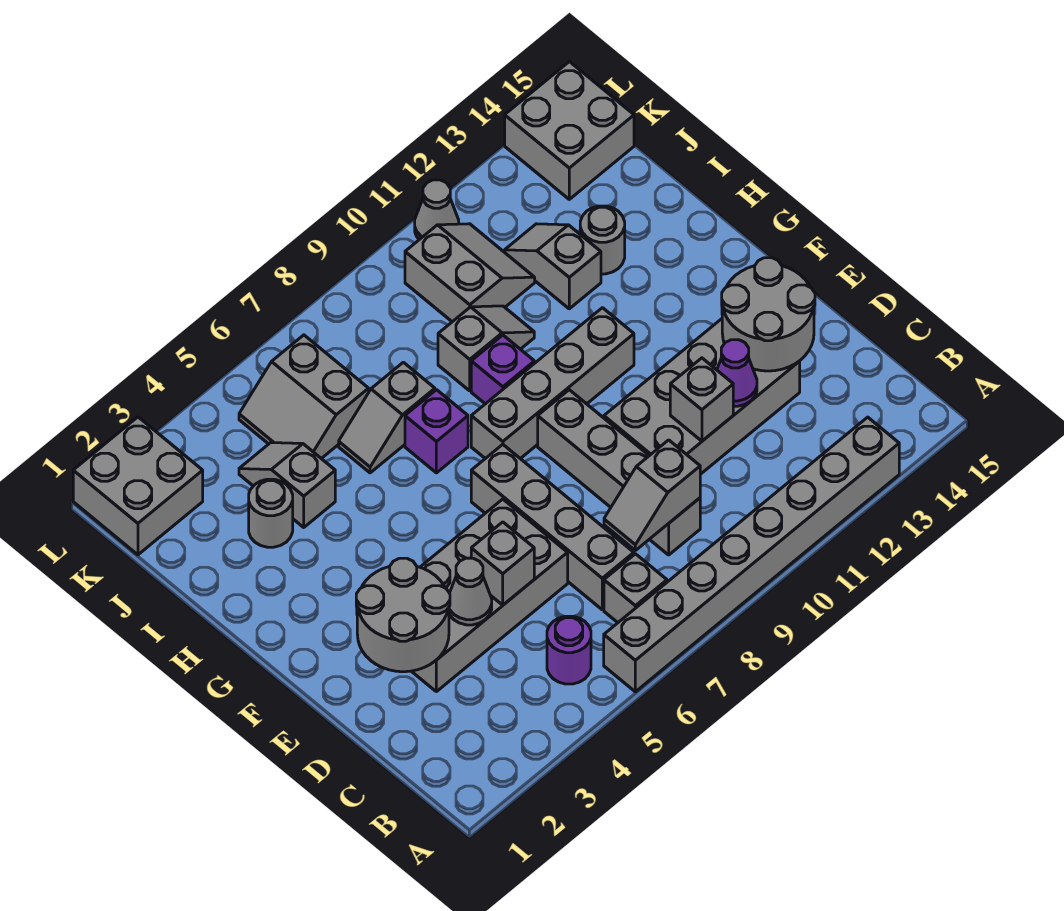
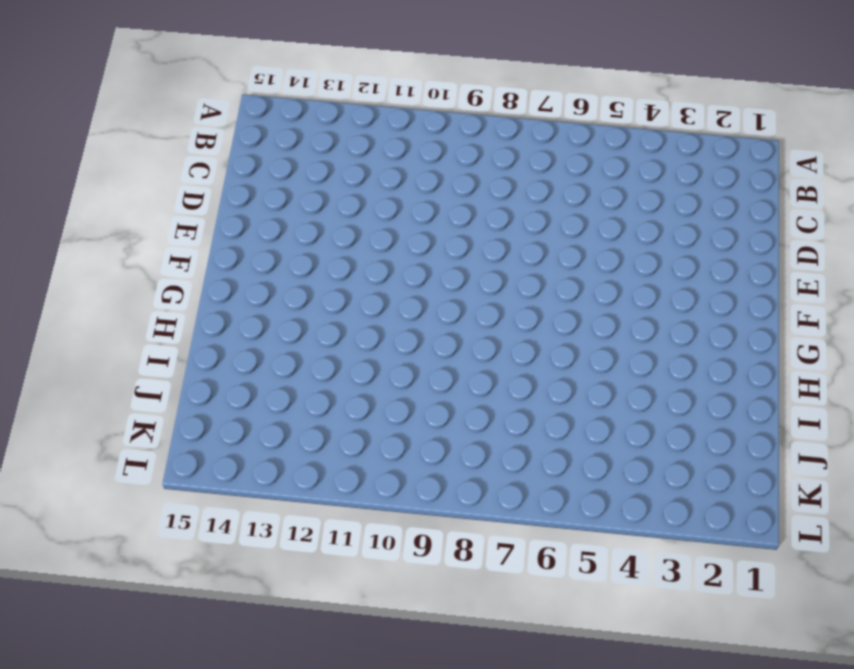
none -> grey 1x8 brick [604,417,899,692]
none -> purple 1x1 round brick [547,616,591,684]
none -> grey 1x1 brick [604,554,667,623]

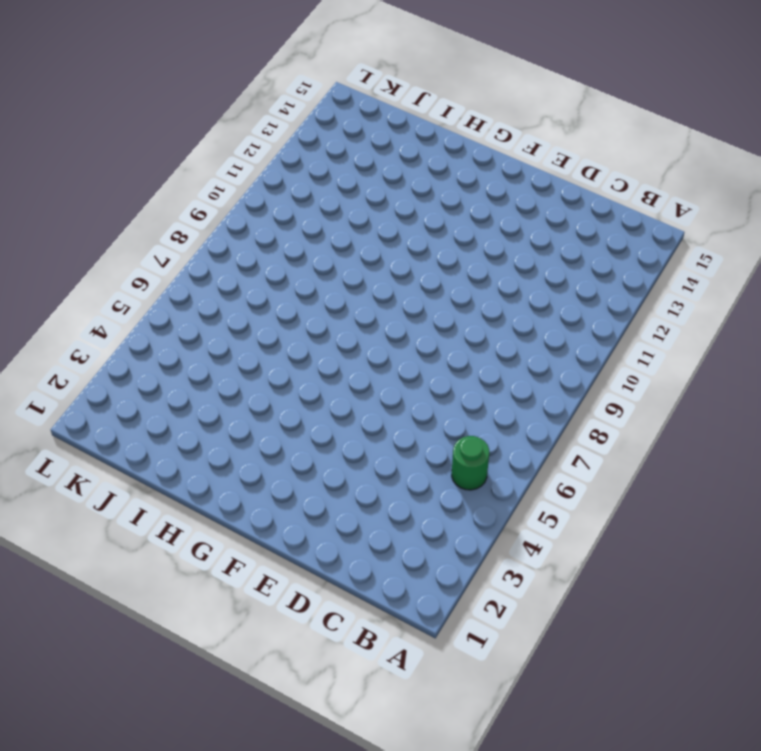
green 1x1 round brick [452,436,489,490] -> purple 1x1 round brick [547,616,591,684]
none -> grey 1x8 brick [604,417,899,692]
none -> grey 1x1 brick [604,554,667,623]
none -> grey 1x4 brick [471,445,634,610]

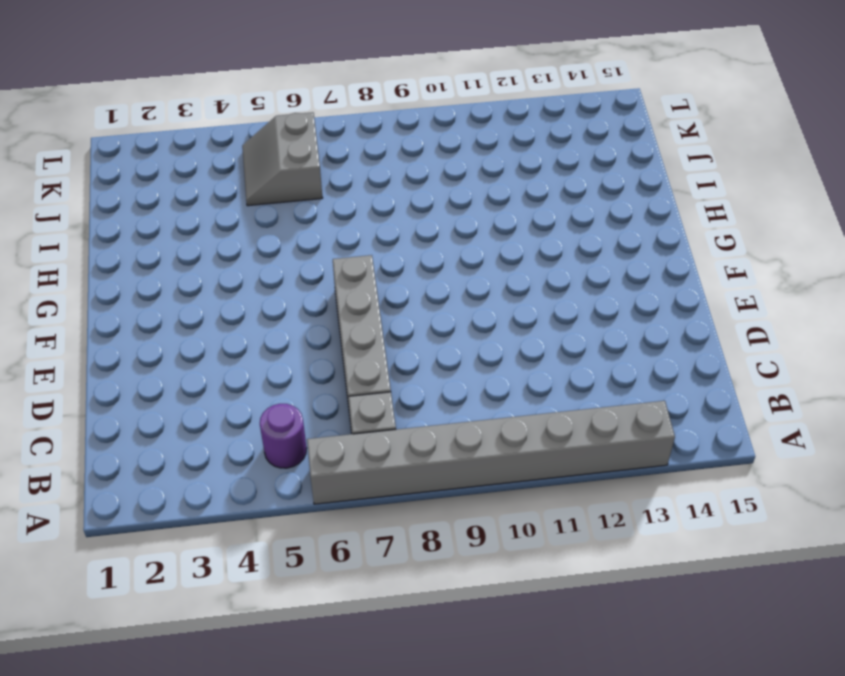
none -> grey 1x4 brick [538,390,700,555]
none -> grey 2x4 brick [412,499,568,692]
none -> grey 2x4 brick [604,319,800,474]

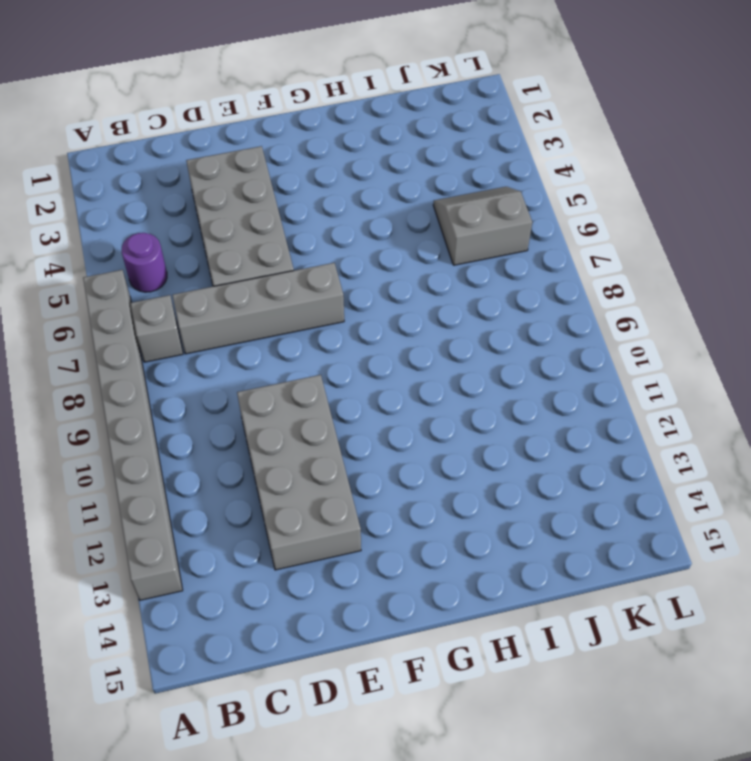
none -> grey 1x4 brick [538,390,700,555]
none -> grey 1x4 brick [471,308,634,459]
none -> purple 1x1 brick [405,390,468,473]

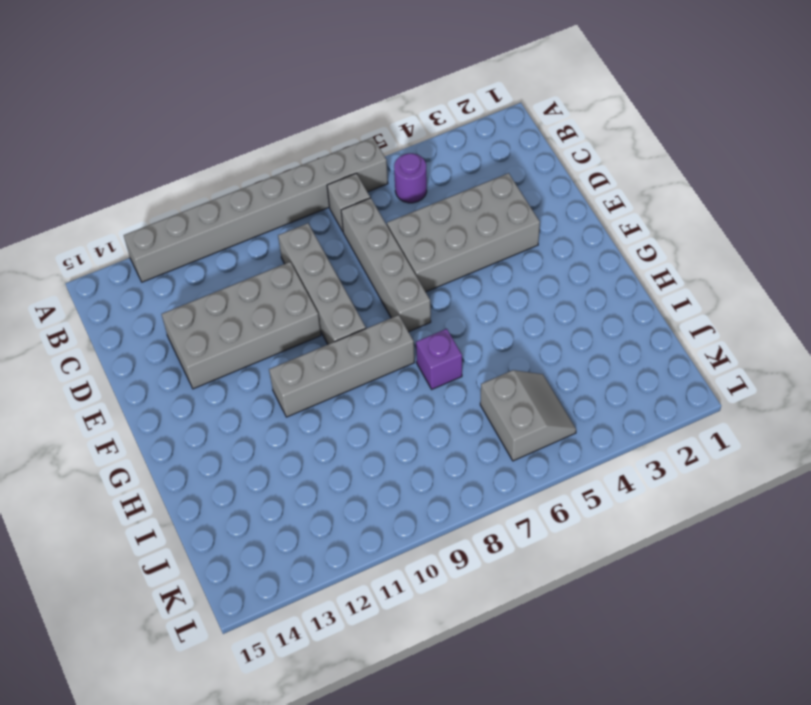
none -> purple 1x1 brick [471,335,534,404]
none -> grey 1x1 round brick [249,479,293,547]
none -> grey 1x2 slope [239,443,335,527]

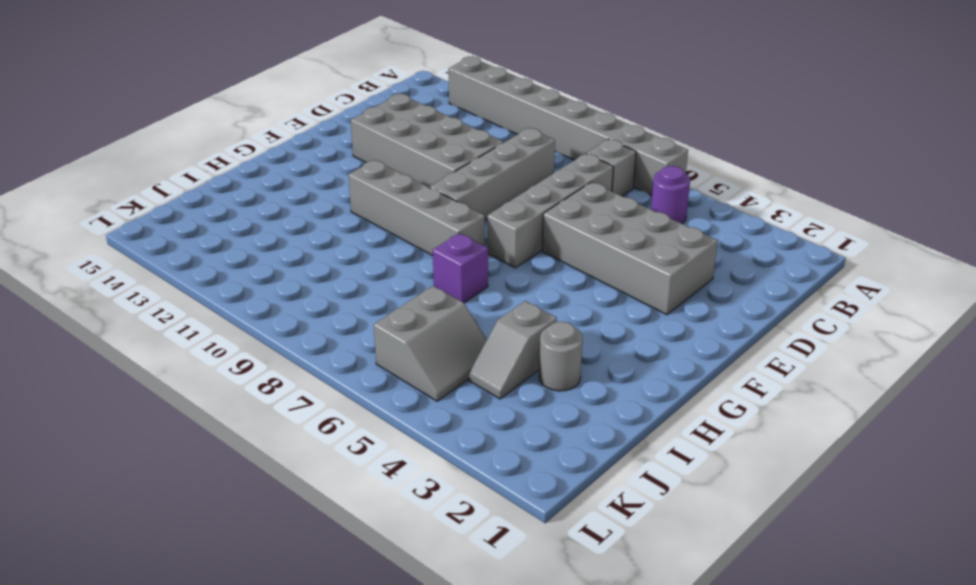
none -> purple 1x1 brick [471,335,534,404]
none -> grey 1x2 slope [339,362,435,473]
none -> grey 1x2 slope [438,306,534,391]

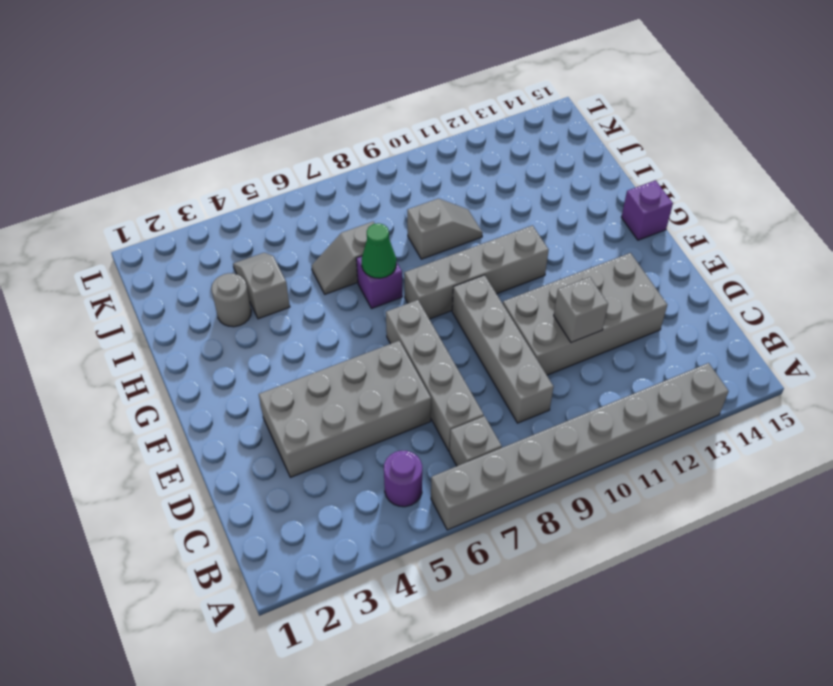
purple 1x1 brick [621,180,673,240] -> purple 1x1 brick moved to [471,335,534,404]
green 1x1 cone [362,223,396,278] -> none
none -> grey 1x2 slope [505,224,601,309]
none -> grey 1x1 round brick [580,206,625,274]
none -> grey 2x2 slope [239,335,369,459]

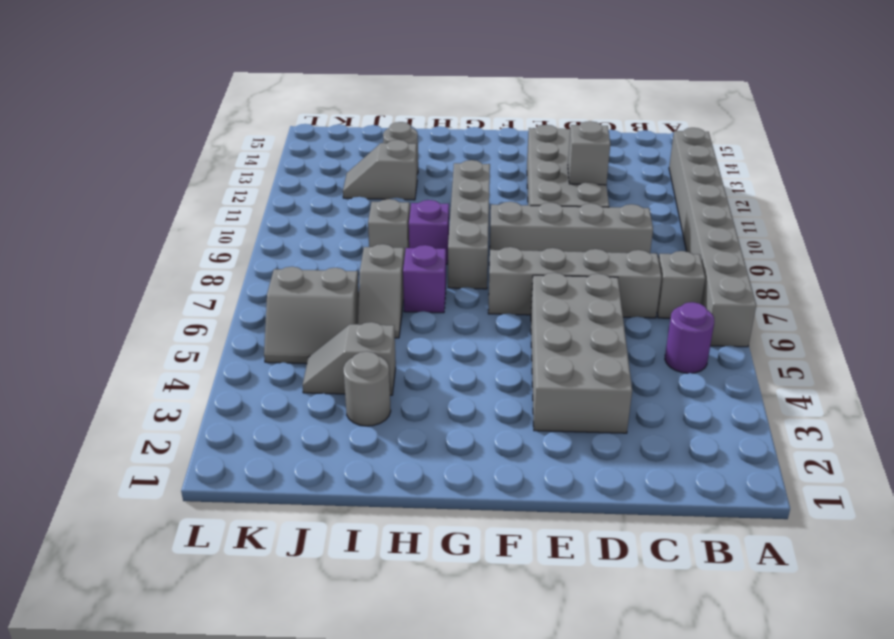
none -> grey 2x2 slope [405,224,535,322]
none -> grey 2x2 brick [73,417,203,555]
none -> grey 2x2 brick [505,62,634,199]

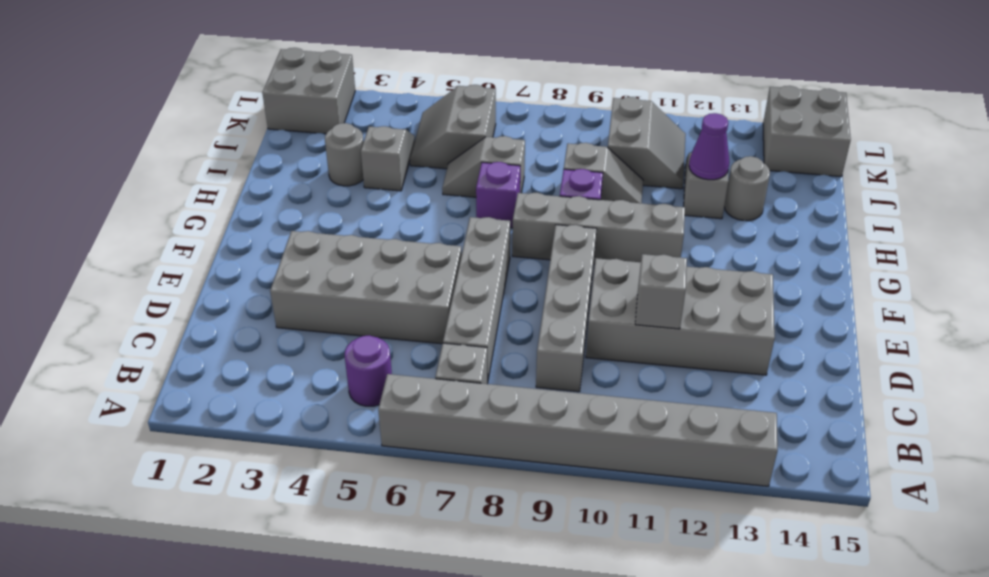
purple 1x1 cone [689,113,730,180] -> purple 1x1 cone moved to [717,340,757,406]
none -> grey 1x1 cone [415,180,459,240]
none -> grey 1x2 slope [604,440,700,550]
none -> grey 2x2 round brick [356,558,450,672]

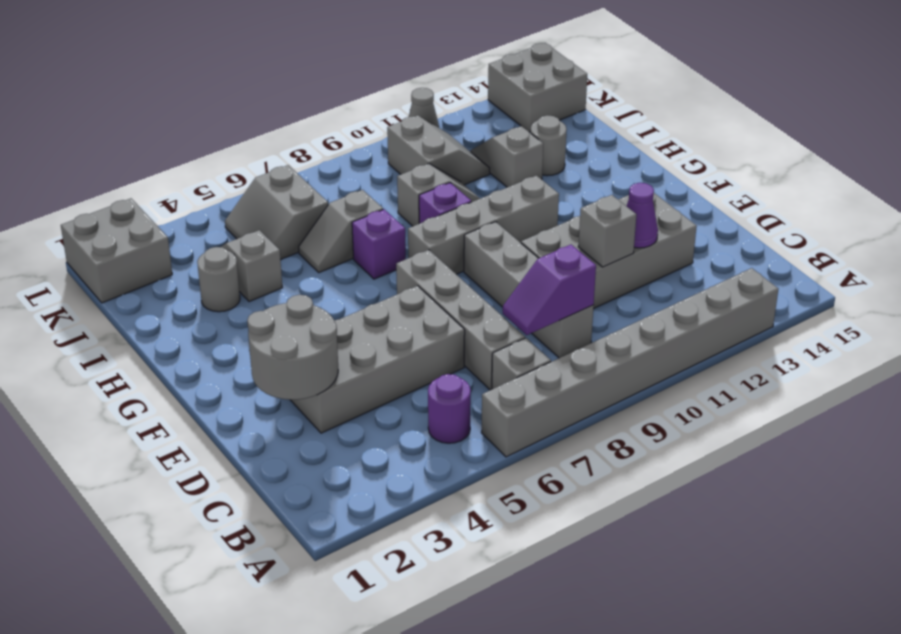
purple 1x2 slope [503,245,596,335] -> grey 1x2 slope [604,440,700,550]
none -> grey 1x1 cone [449,558,492,625]
none -> grey 1x1 brick [471,522,534,605]
none -> grey 2x2 round brick [722,258,815,371]

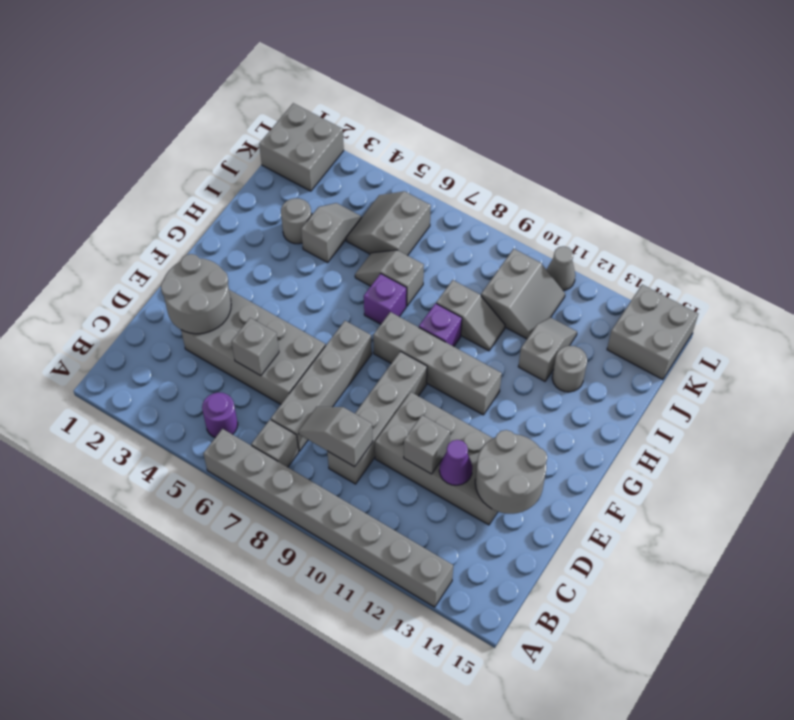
none -> grey 1x1 cone [449,558,492,625]

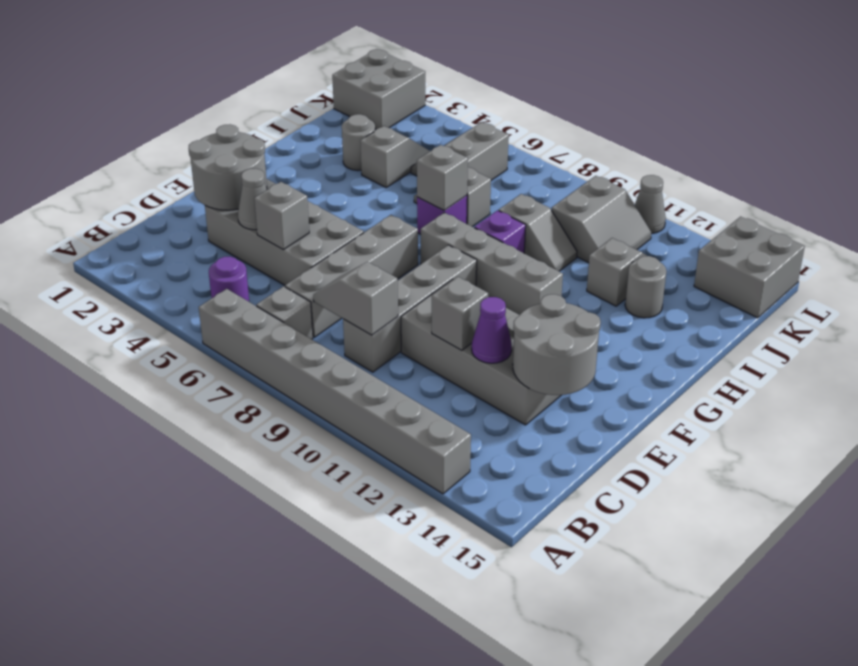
grey 1x1 brick [417,145,468,210] -> none

